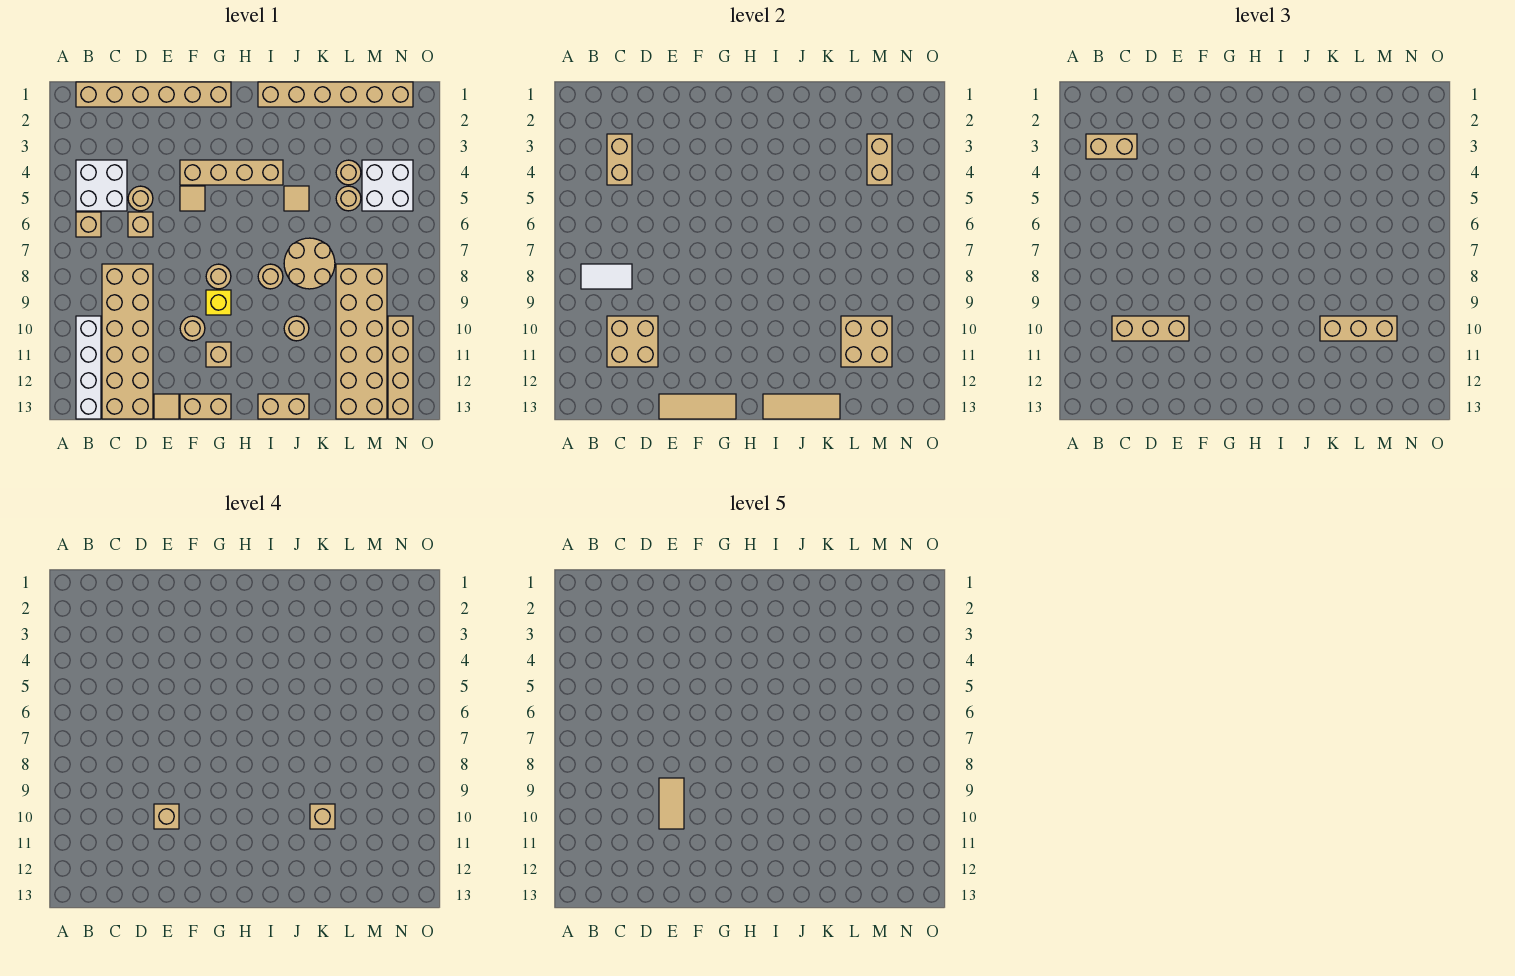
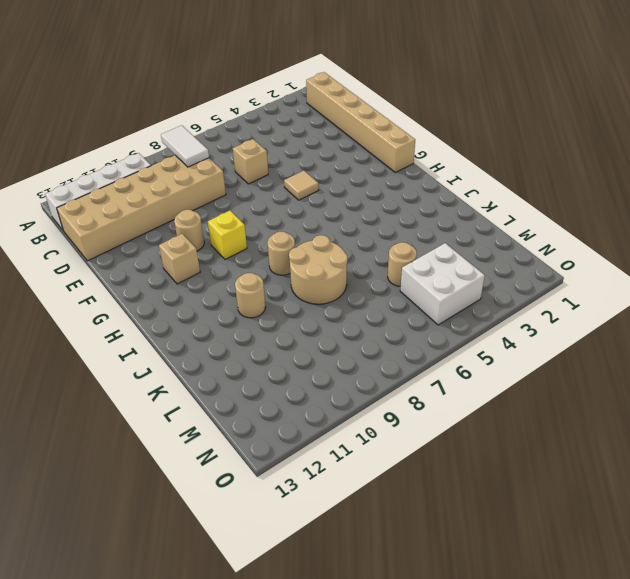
none -> white 2x2 brick [76,160,127,211]
none -> tan 1x1 brick [76,212,101,237]
none -> tan 1x1 round brick [128,186,153,211]
none -> tan 1x1 tile [154,394,179,419]

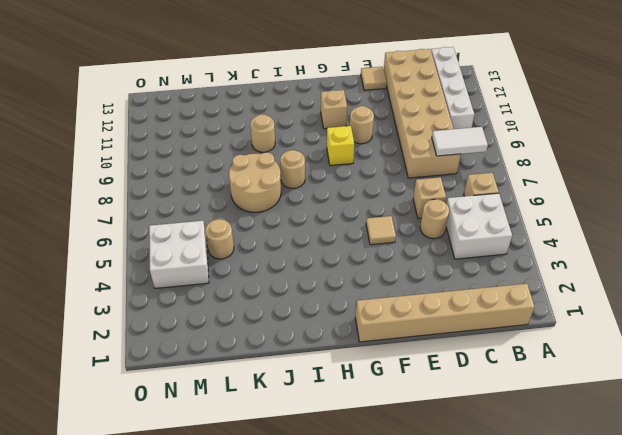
none -> tan 1x4 brick [180,160,283,185]
none -> tan 1x2 brick [180,394,231,419]
none -> tan 1x1 round brick [206,264,231,289]
none -> tan 1x6 brick [258,82,413,107]

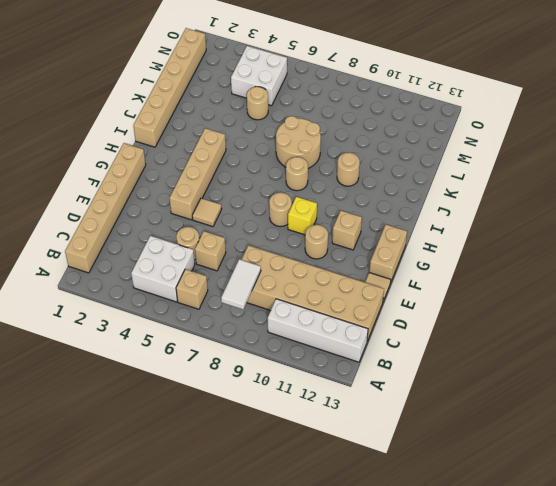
none -> tan 1x2 brick [258,394,309,419]
none -> tan 1x1 tile [284,186,309,211]
none -> tan 1x1 round brick [336,160,361,185]
none -> tan 2x6 brick [336,264,387,419]

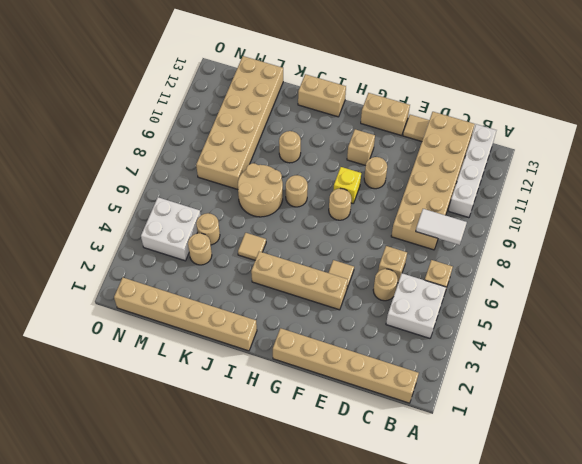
none -> tan 1x4 brick [388,316,413,419]
none -> tan 1x2 brick [607,134,632,185]
none -> tan 2x2 brick [607,316,658,367]
none -> tan 1x3 tile [659,394,736,419]

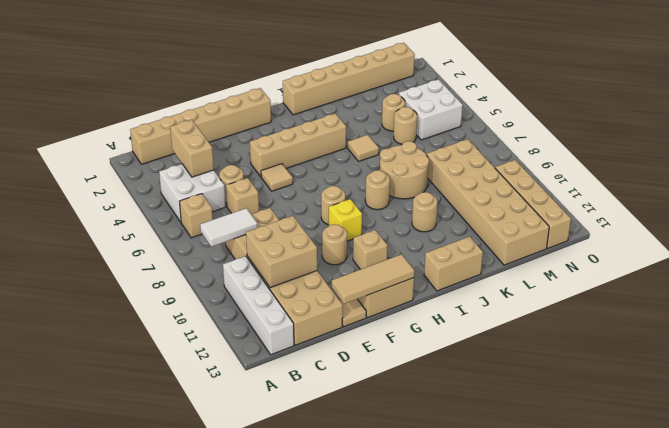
none -> tan 1x3 tile [763,394,840,419]
none -> tan 2x2 brick [841,316,892,367]
none -> tan 1x2 brick [867,134,892,185]
none -> tan 1x2 brick [1086,134,1137,159]

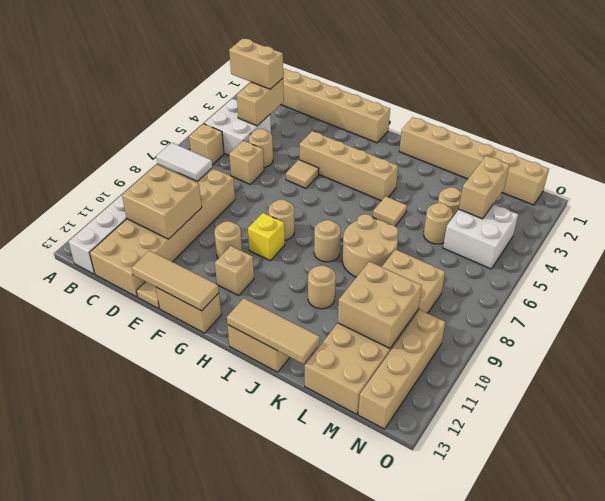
none -> tan 1x3 brick [1112,316,1189,341]
none -> tan 1x3 brick [1320,316,1397,341]
none -> tan 1x1 brick [154,804,179,829]
none -> tan 1x1 brick [310,804,335,829]

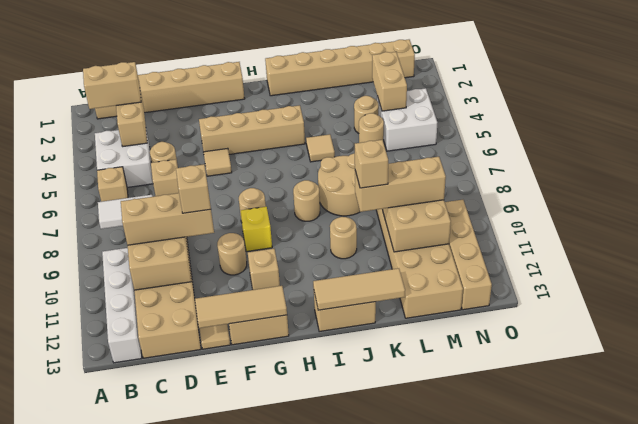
none -> tan 1x2 tile [659,778,684,829]

